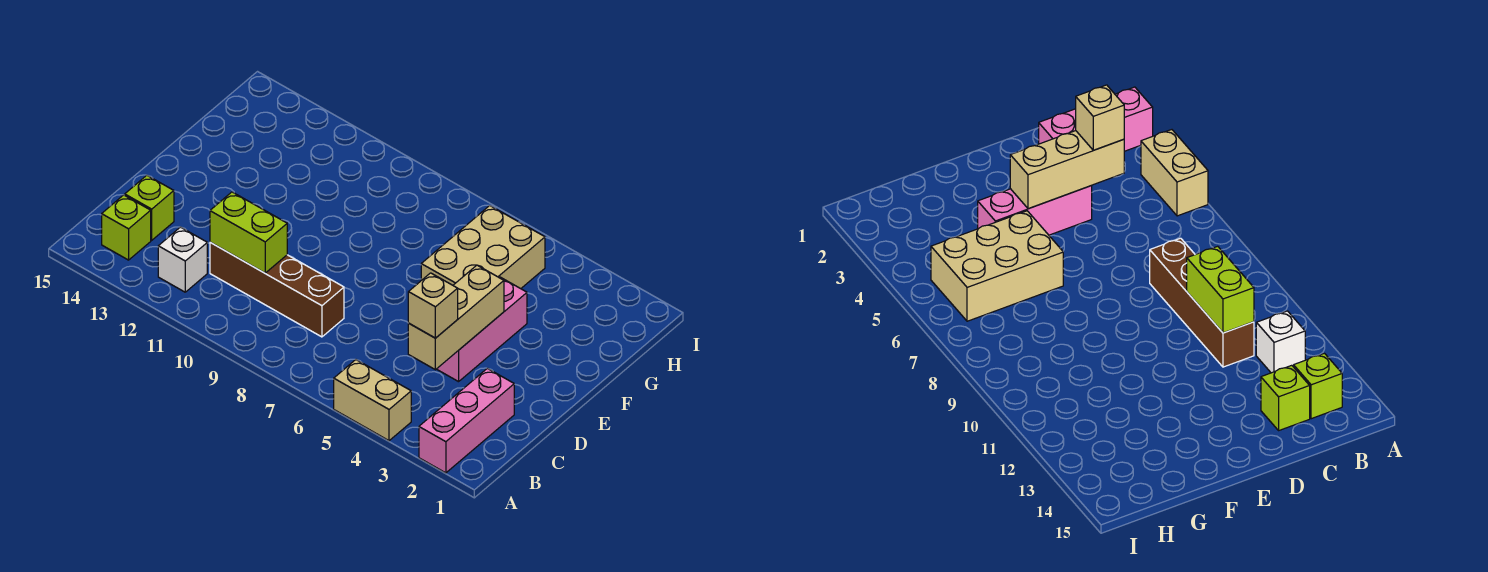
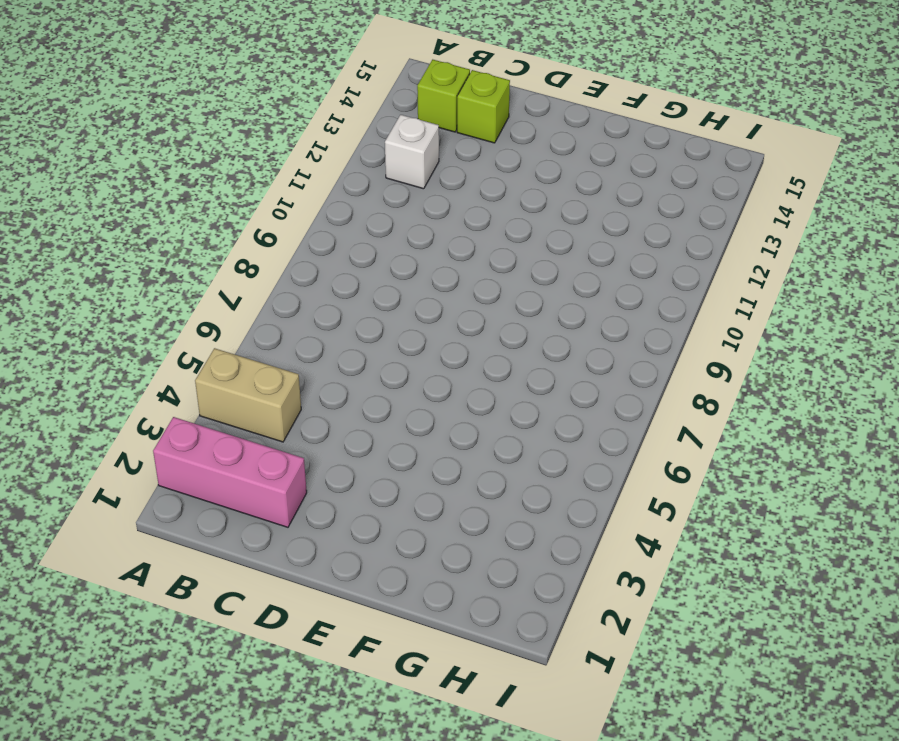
tan 1x2 brick [195,348,301,442] -> tan 1x2 brick turned to [334,360,411,441]
none -> brown 1x4 brick [210,242,344,337]
none -> pink 1x3 brick [437,277,527,382]

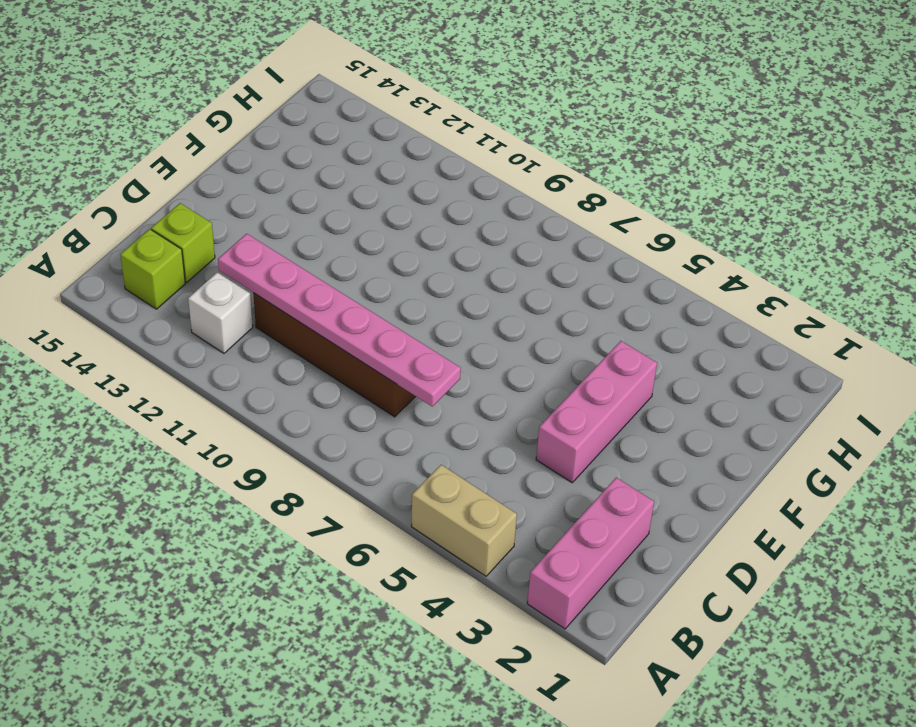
pink 1x6 plate [218,234,461,406] -> lime 1x2 brick [210,192,287,273]
none -> tan 2x3 brick [421,206,545,289]
none -> tan 1x3 brick [408,265,504,370]

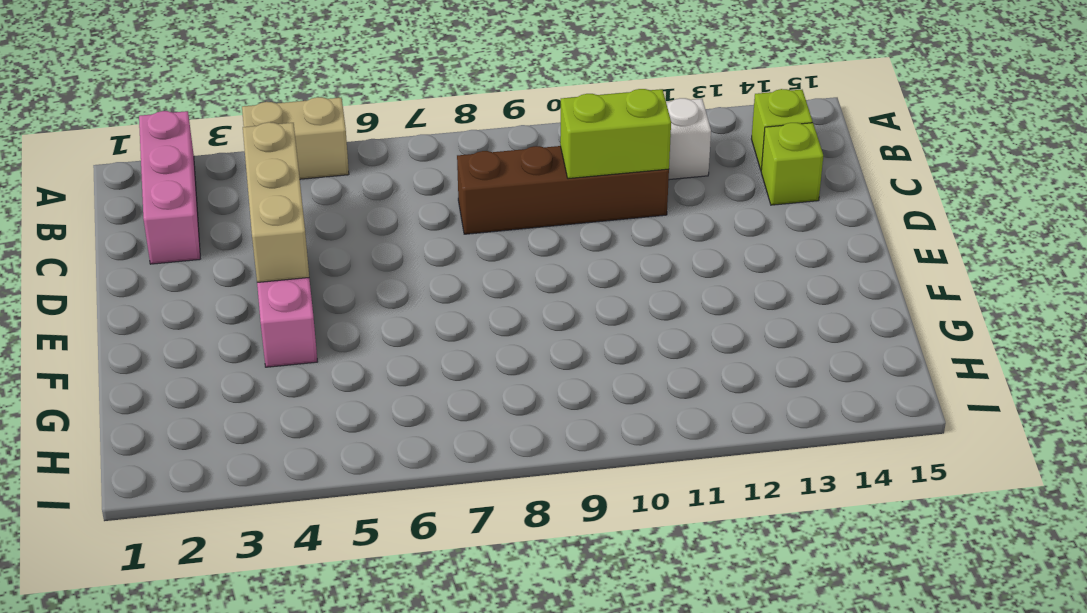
none -> tan 2x3 brick [421,206,545,289]
none -> tan 1x1 brick [408,273,458,338]

